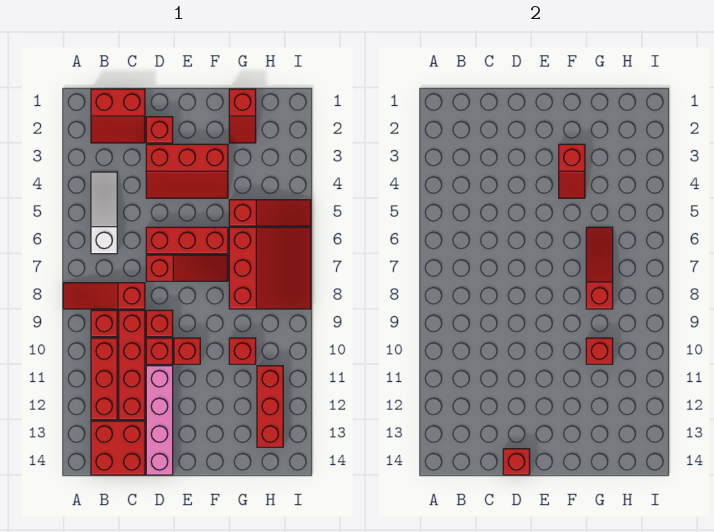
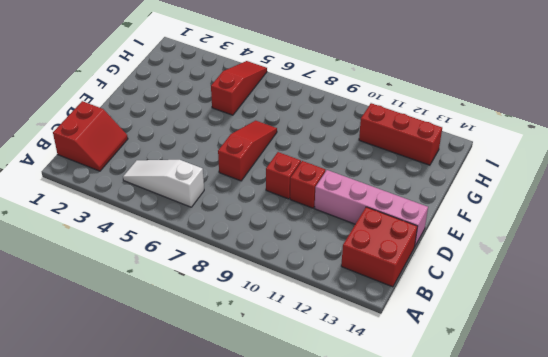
none -> red 1x3 slope [63,283,145,309]
none -> red 1x1 brick [91,310,117,337]
none -> red 1x3 brick [91,338,117,420]

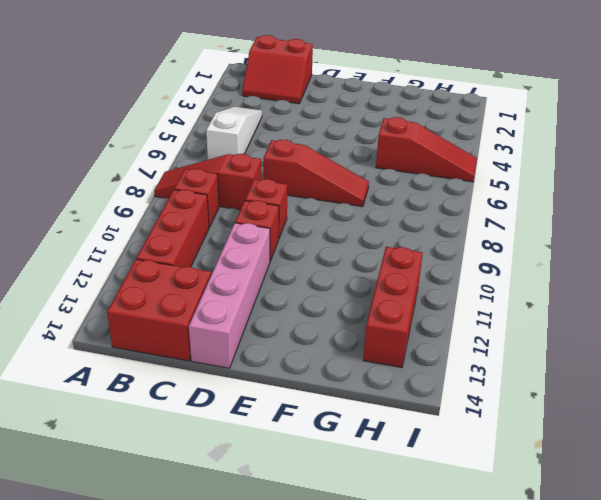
none -> red 1x4 brick [119,310,145,420]
none -> red 1x1 brick [146,117,173,143]
none -> red 2x3 slope [146,144,228,198]

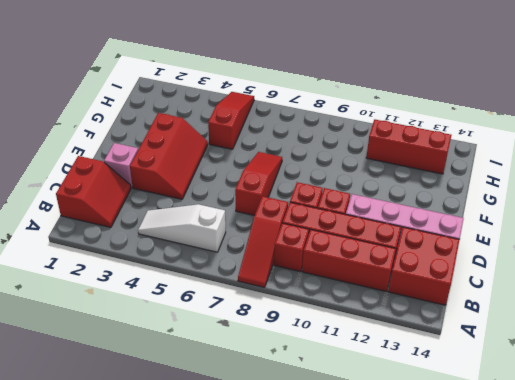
pink 1x1 brick [104,143,138,188] -> red 1x1 brick [146,117,173,143]
none -> red 1x3 brick [146,227,228,254]
none -> red 1x1 brick [174,338,200,364]
none -> red 1x2 slope [229,89,256,143]

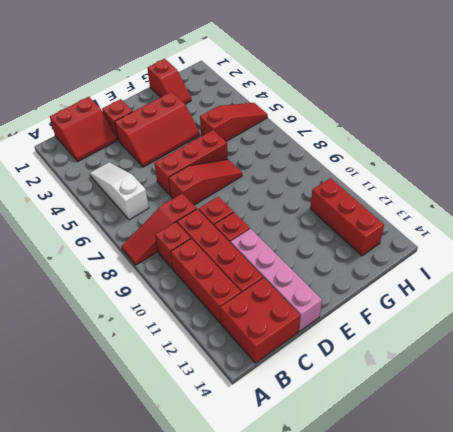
none -> red 1x1 brick [174,338,200,364]
none -> red 3x3 slope [229,227,311,309]
none -> red 1x1 brick [229,338,256,364]

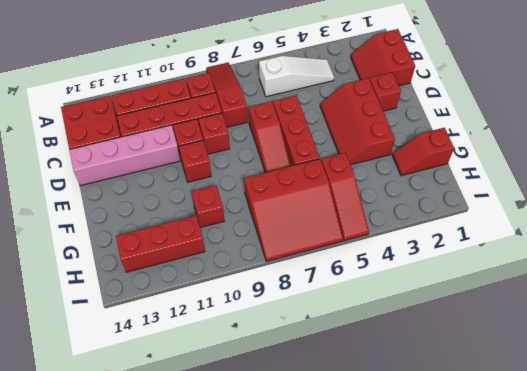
none -> red 1x1 brick [503,449,530,475]
none -> red 1x2 slope [559,144,585,198]
none -> red 1x3 slope [586,227,613,309]

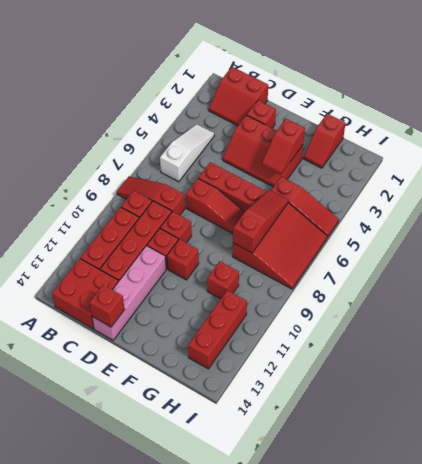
none -> red 1x1 brick [586,338,613,364]

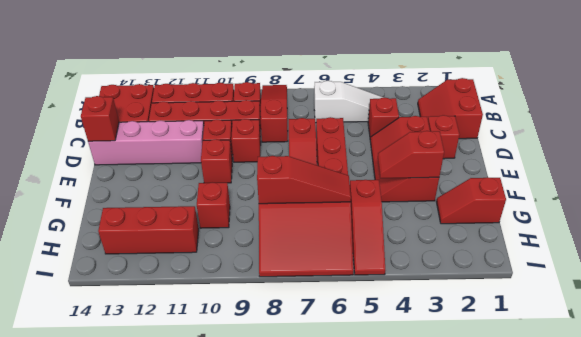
red 1x1 brick [368,98,399,139] -> red 1x1 brick moved to [586,338,613,364]

